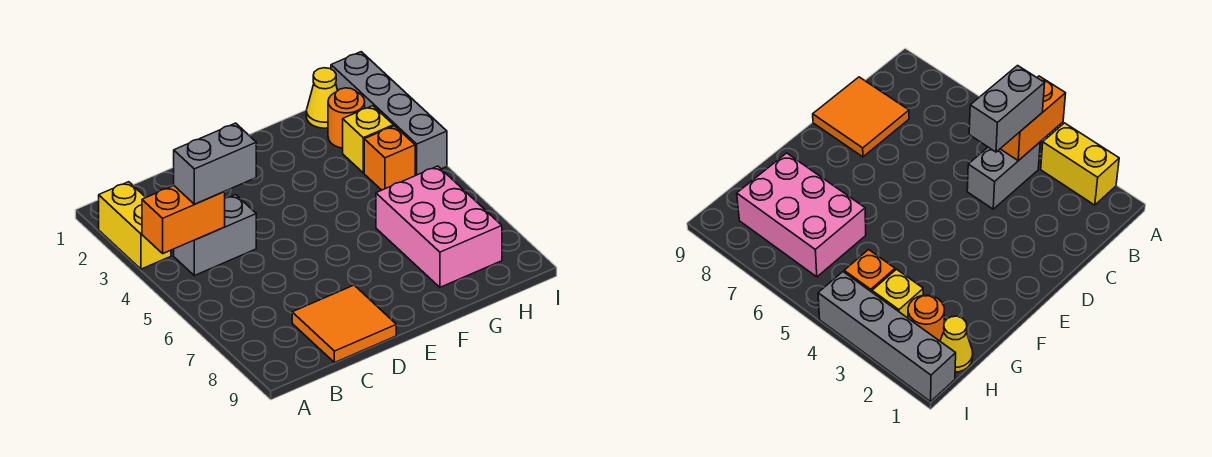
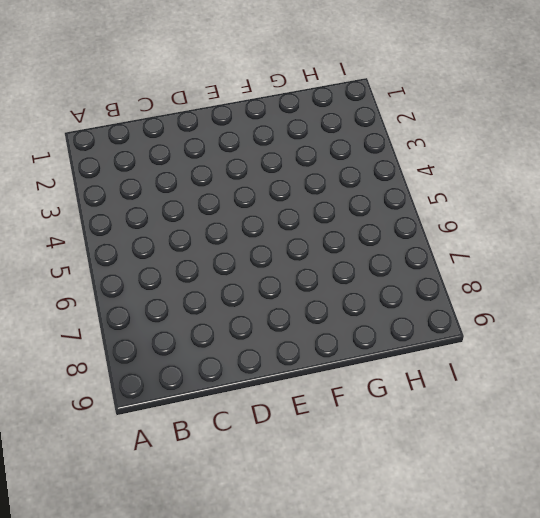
none -> yellow 1x2 brick [99,182,171,269]
none -> grey 1x2 brick [174,195,256,276]

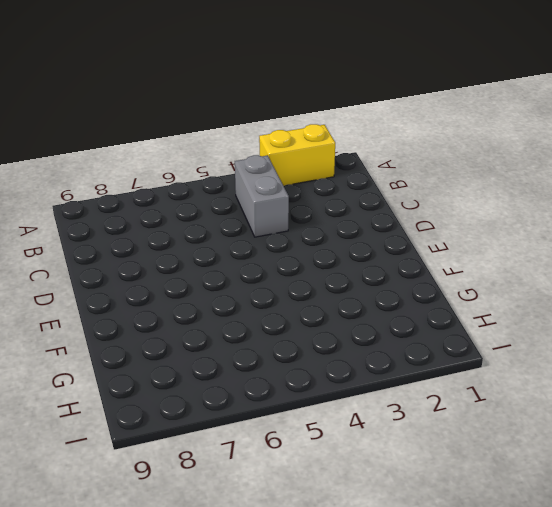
none -> orange 2x2 tile [292,285,396,363]
none -> pink 2x3 brick [376,166,502,287]

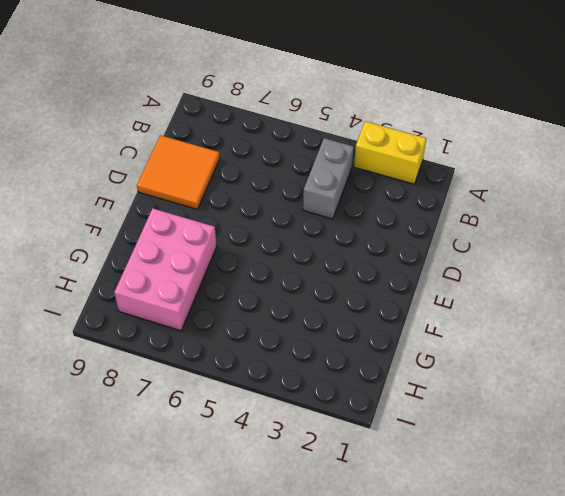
pink 2x3 brick [114,209,217,331] -> pink 2x3 brick turned to [376,166,502,287]
none -> yellow 1x1 cone [306,68,338,128]
none -> orange 1x1 round brick [328,88,365,148]

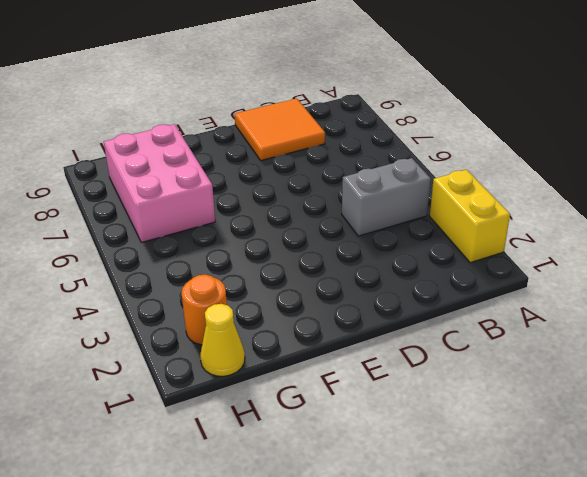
none -> yellow 1x1 brick [343,106,394,173]
none -> orange 1x1 brick [364,126,415,190]

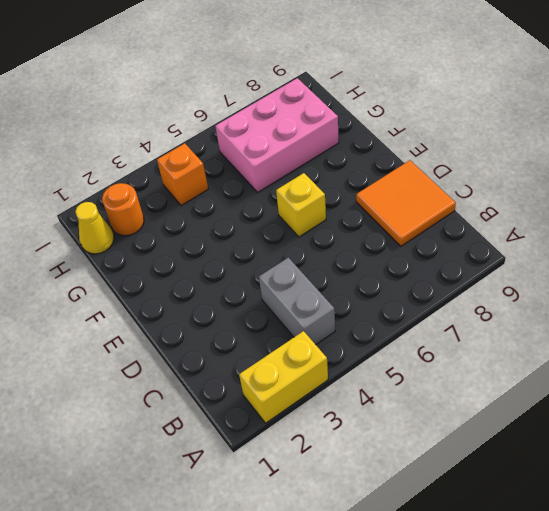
yellow 1x1 brick [276,173,326,237] -> yellow 1x1 brick moved to [343,106,394,173]
none -> grey 1x4 brick [331,52,447,176]
none -> orange 1x2 brick [142,186,225,253]

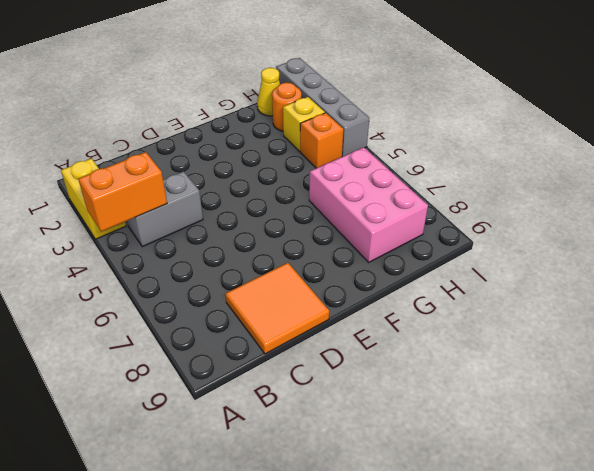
none -> grey 1x2 brick [174,123,256,204]

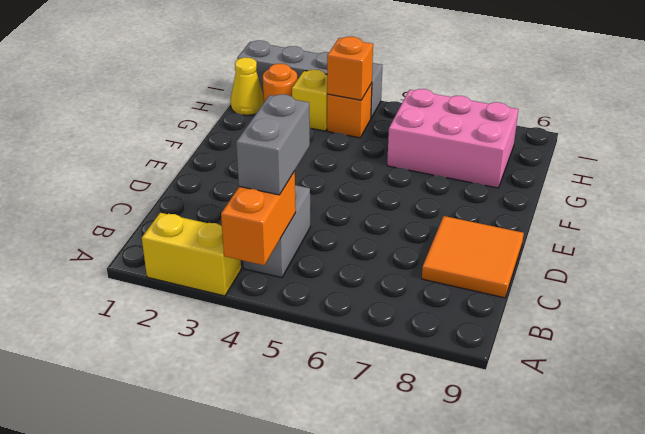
orange 1x1 brick [327,37,373,100] -> none

